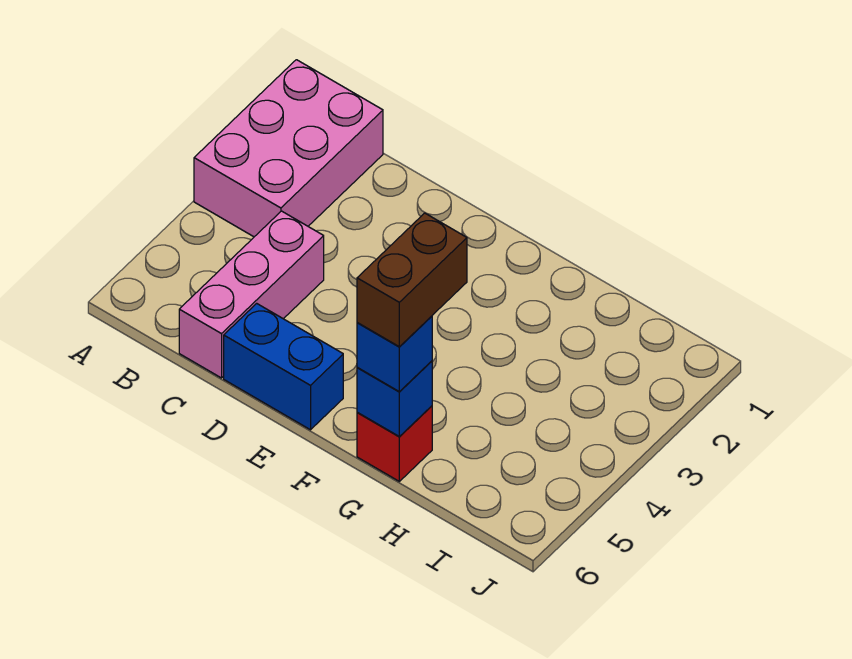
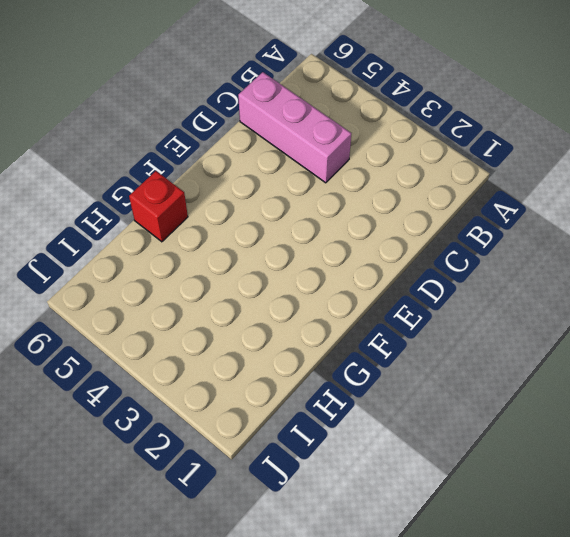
none -> pink 2x3 brick [194,60,383,237]
none -> blue 1x2 brick [224,303,343,430]

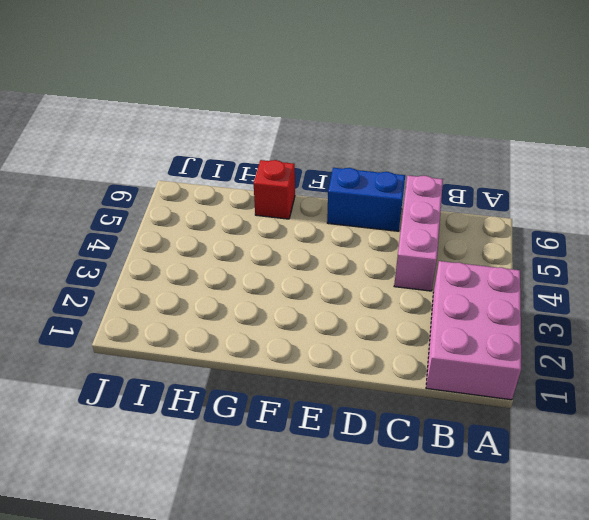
none -> blue 1x1 brick [357,361,432,436]
none -> blue 1x1 brick [357,316,432,392]

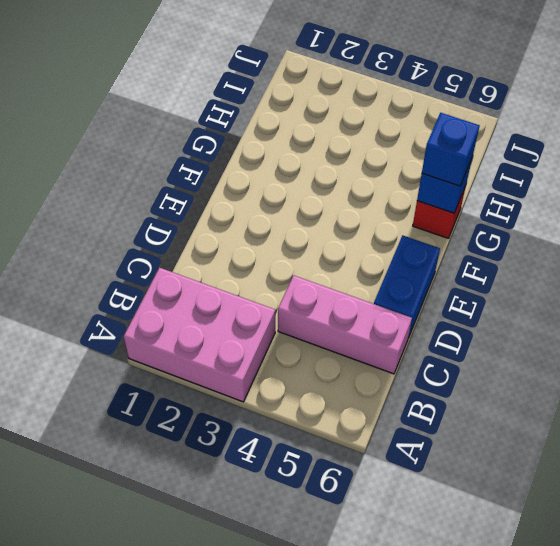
none -> brown 1x2 brick [357,213,467,347]

